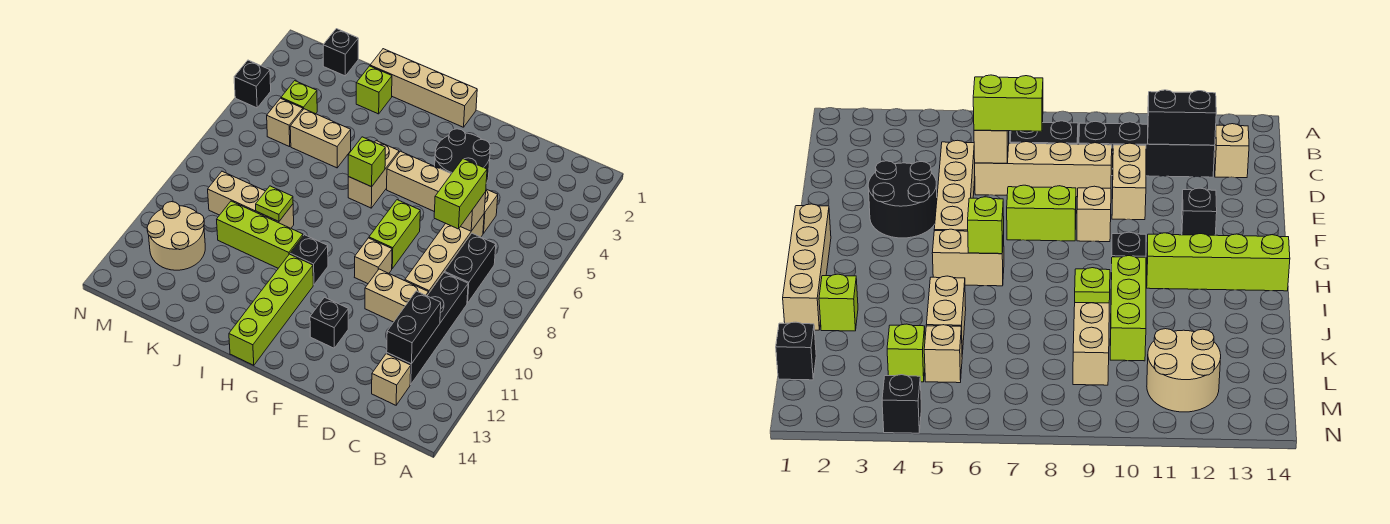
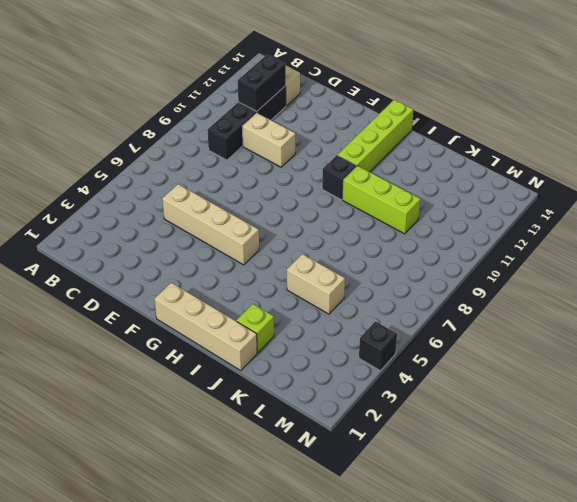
none -> black 1x2 brick [445,233,496,303]
none -> tan 1x4 brick [405,214,484,294]
none -> black 2x2 round brick [435,129,490,183]

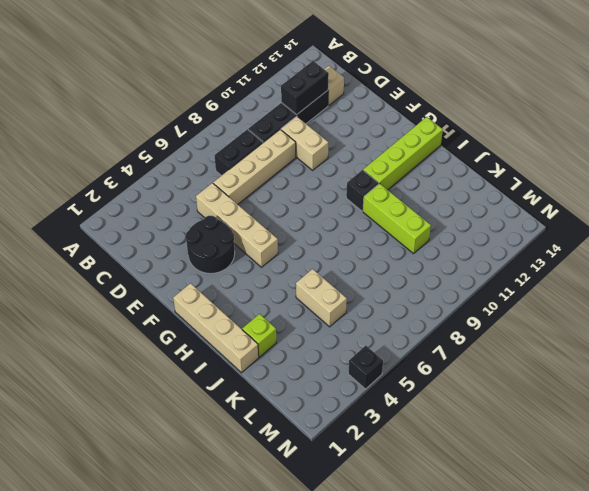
none -> lime 1x2 brick [369,200,420,268]
none -> tan 1x1 brick [355,238,392,284]
none -> black 1x1 brick [310,297,348,348]

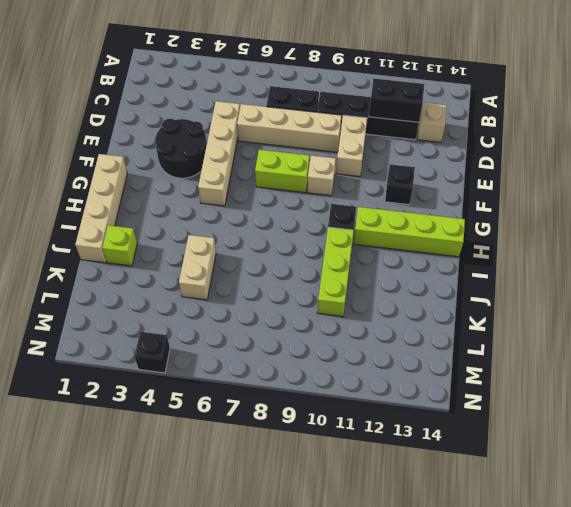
none -> tan 1x2 brick [348,141,399,208]
none -> tan 1x3 brick [208,171,294,228]
none -> black 1x1 brick [323,29,358,76]

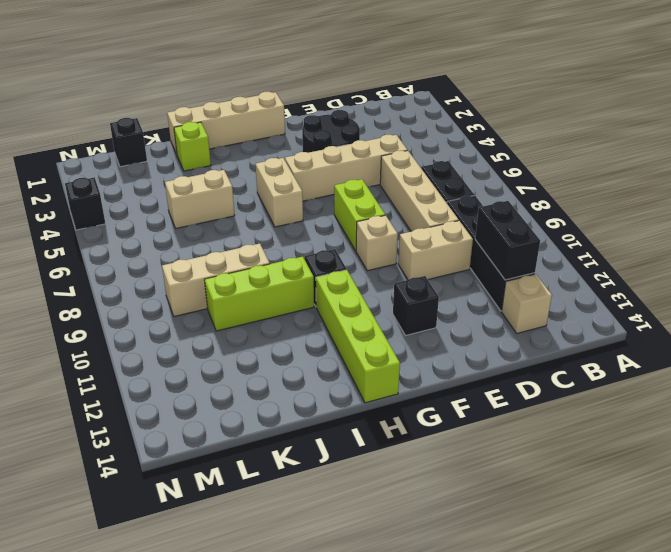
none -> lime 1x1 brick [281,81,317,114]
none -> tan 1x1 brick [267,98,303,147]
none -> tan 2x2 round brick [147,202,205,270]

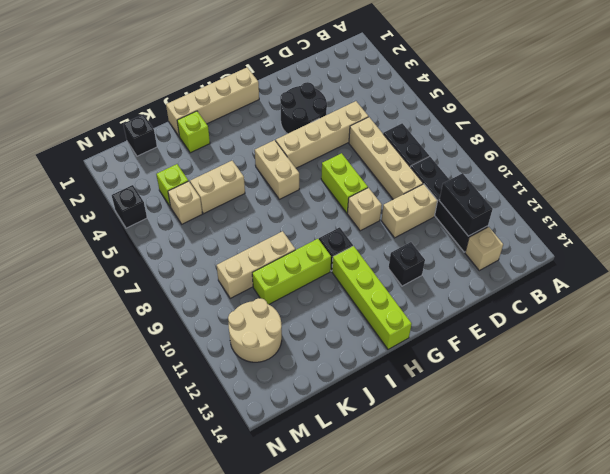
none -> tan 1x1 brick [461,192,486,231]
none -> lime 1x1 brick [348,137,385,187]
none -> lime 1x1 plate [256,186,293,222]

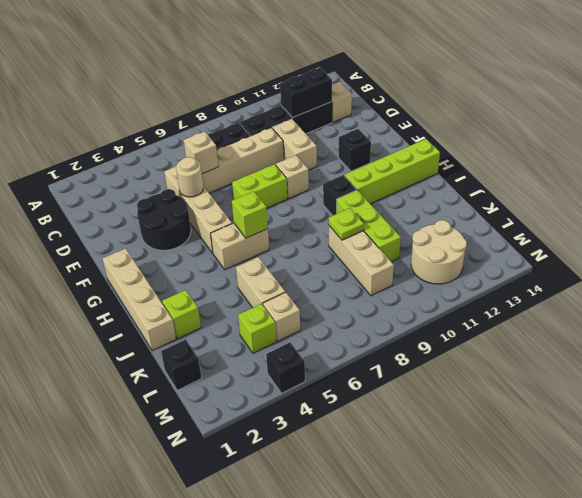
tan 1x1 round brick [176,157,203,197] -> none
none -> lime 1x2 brick [434,159,487,229]

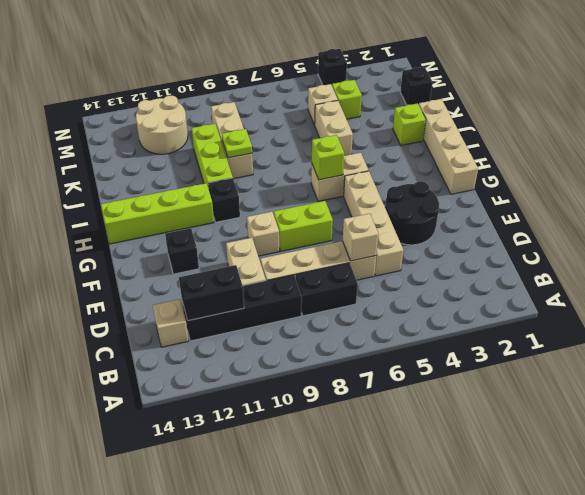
none -> lime 1x2 brick [434,159,487,229]

